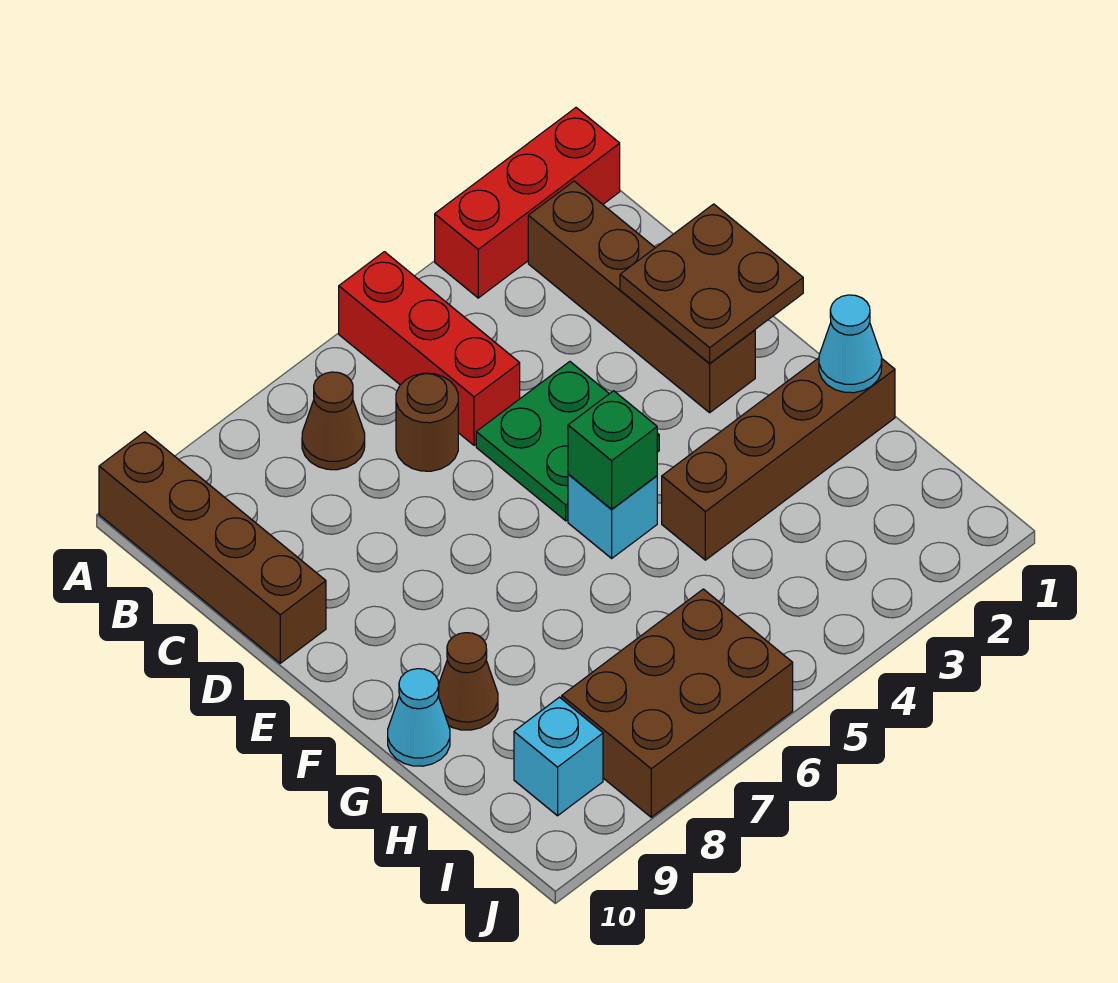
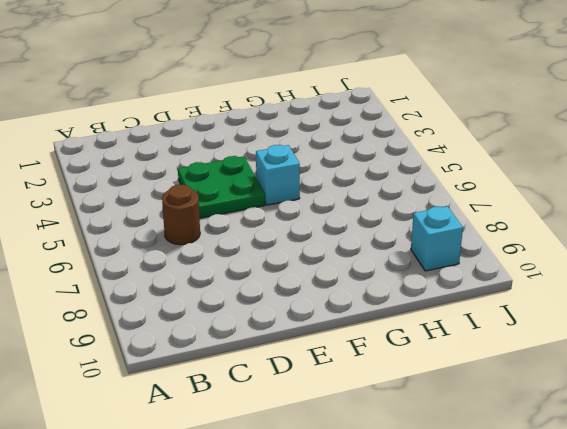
none -> red 1x3 brick [435,108,620,298]
none -> red 1x3 brick [339,252,520,445]
none -> brown 1x4 brick [99,432,326,663]

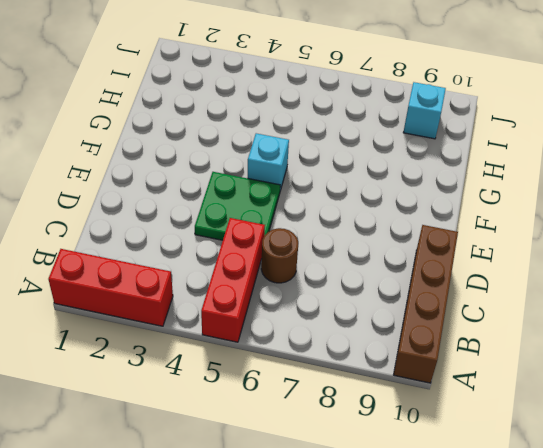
none -> brown 1x4 brick [528,181,755,413]
none -> brown 1x1 cone [302,372,365,470]
none -> brown 1x4 brick [662,358,895,560]

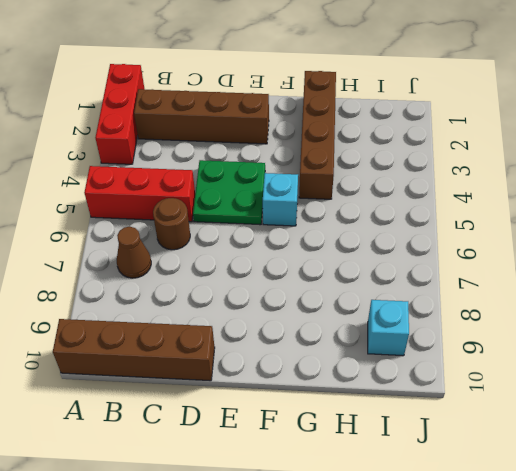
none -> brown 1x1 cone [438,633,498,730]
none -> cyan 1x1 cone [388,669,450,766]
none -> brown 2x3 brick [562,589,793,817]

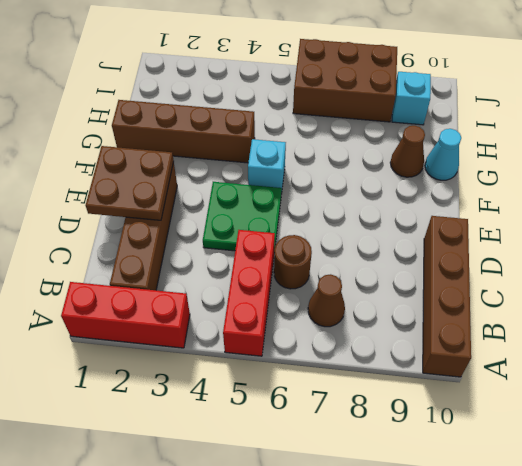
none -> green 1x1 brick [568,391,657,509]
none -> cyan 1x1 cone [819,295,882,393]

